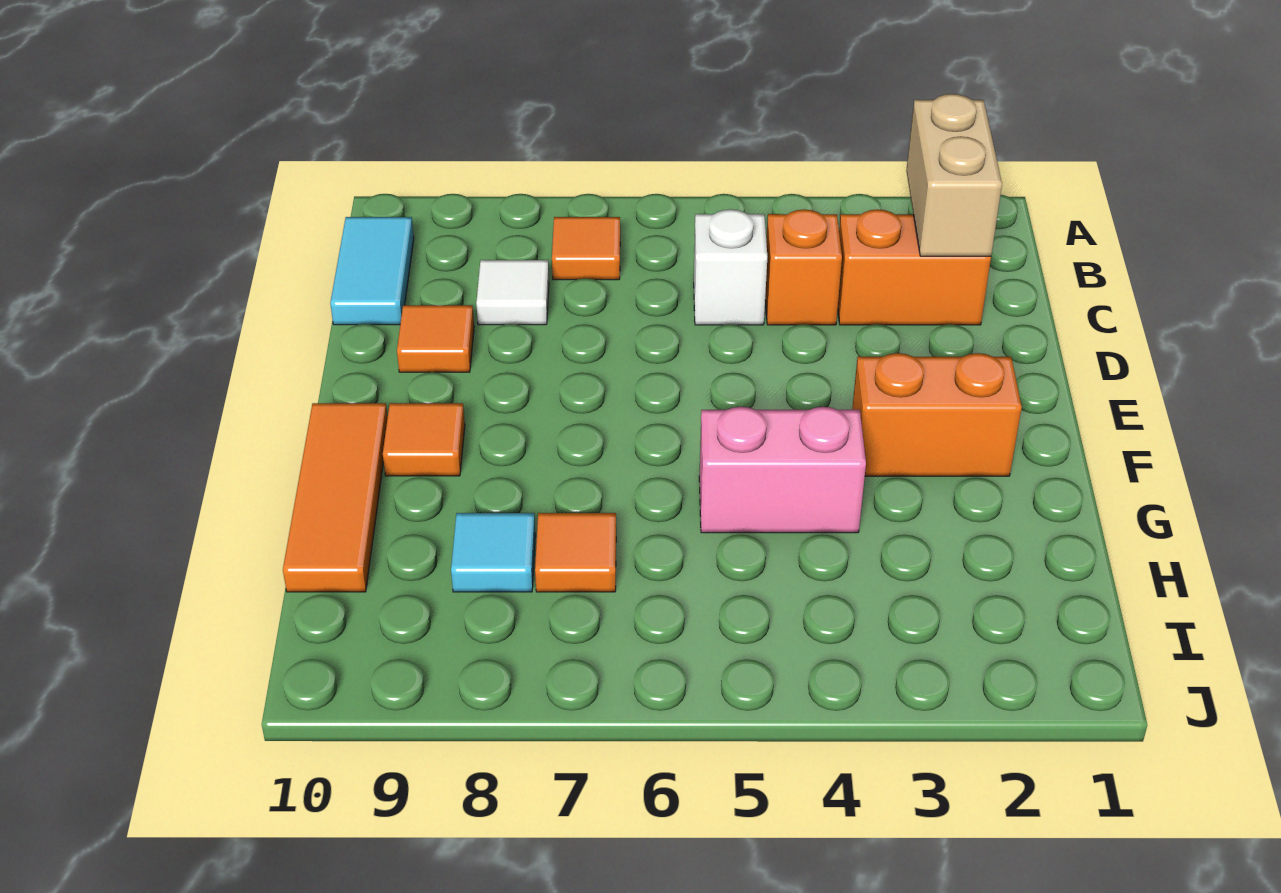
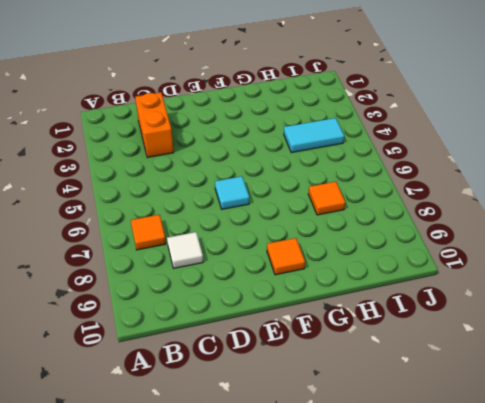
cyan 1x1 tile [215,176,249,209] -> cyan 1x1 tile moved to [451,513,535,592]
cyan 1x2 tile [284,118,344,153] -> cyan 1x2 tile moved to [330,217,414,325]
none -> orange 1x1 brick [765,209,842,325]
none -> white 1x1 brick [694,209,767,325]
none -> orange 1x1 tile [397,305,474,372]

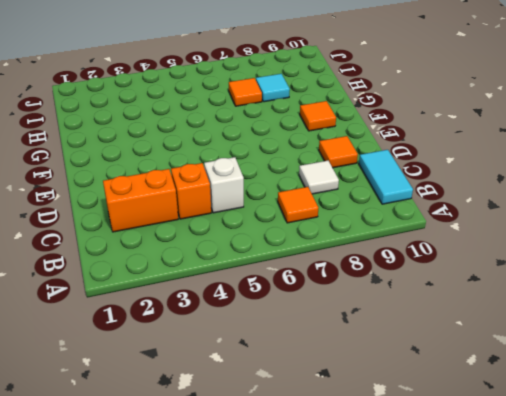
none -> orange 1x2 brick [852,353,1022,476]
none -> orange 1x3 tile [283,403,388,592]
none -> pink 1x2 brick [699,407,866,533]

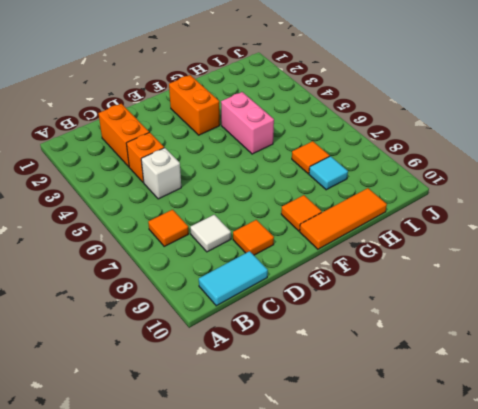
none -> tan 1x2 brick [906,94,1002,256]

